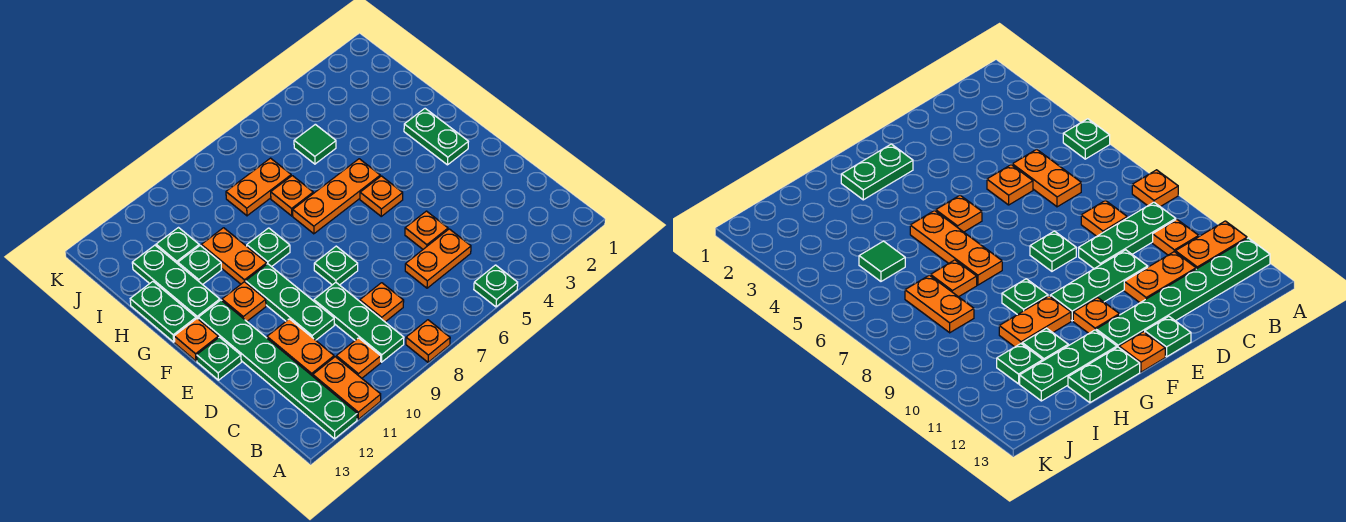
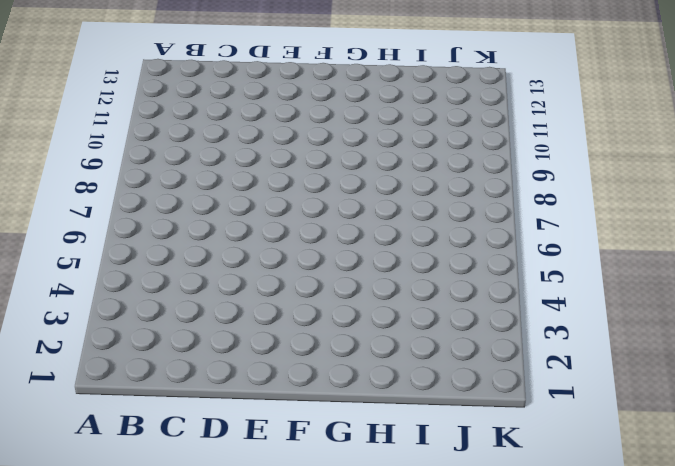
none -> green 1x1 plate [474,265,518,307]
none -> orange 1x1 plate [406,320,450,362]
none -> orange 1x2 plate [313,357,381,419]

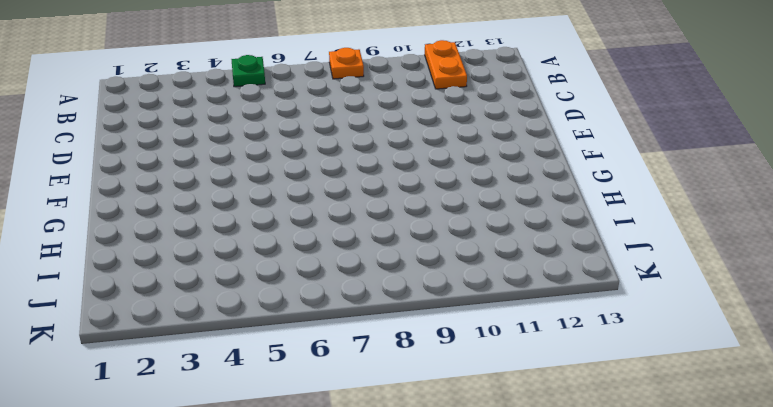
none -> green 1x6 plate [198,300,357,439]
none -> green 1x3 plate [314,283,404,362]
none -> orange 1x1 plate [336,338,381,378]

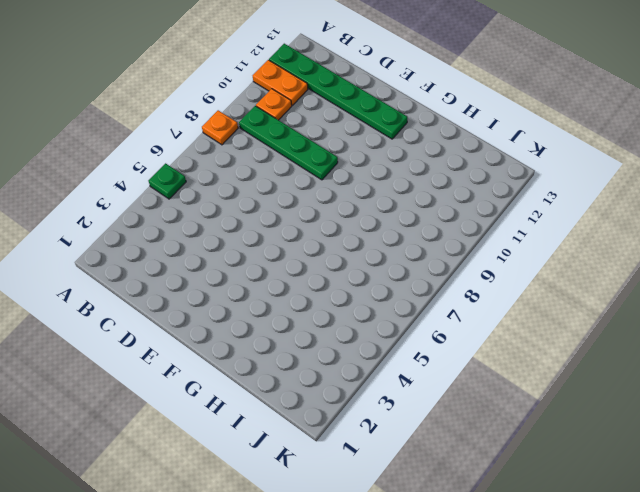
green 1x4 plate [239,106,338,180] -> green 1x3 plate [314,283,404,362]
none -> orange 1x2 plate [405,229,471,288]
none -> orange 1x1 plate [360,283,404,322]
none -> orange 1x2 plate [267,319,334,376]

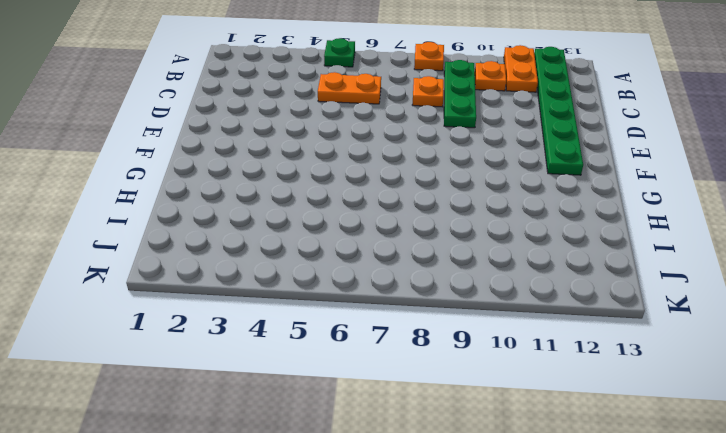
none -> orange 1x2 plate [267,319,334,376]
none -> orange 1x1 plate [405,211,448,249]
none -> green 1x3 plate [246,264,334,340]

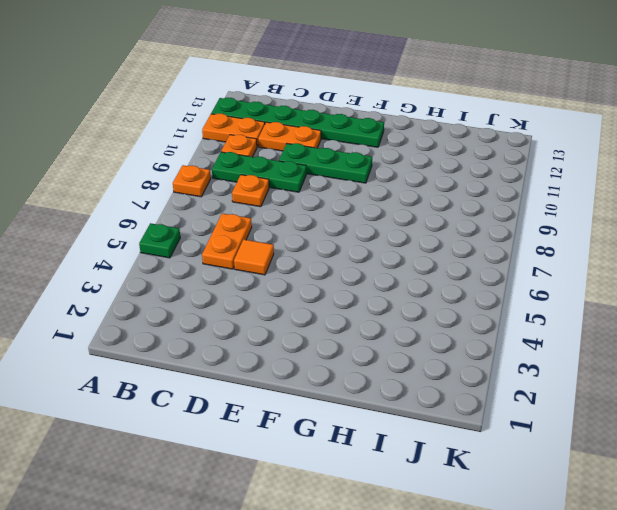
orange 1x1 tile [234,239,274,275] -> orange 1x1 plate [405,211,448,249]
none -> green 1x1 plate [314,246,358,285]
none -> green 1x1 plate [197,337,241,380]
none -> green 1x2 plate [404,109,468,165]

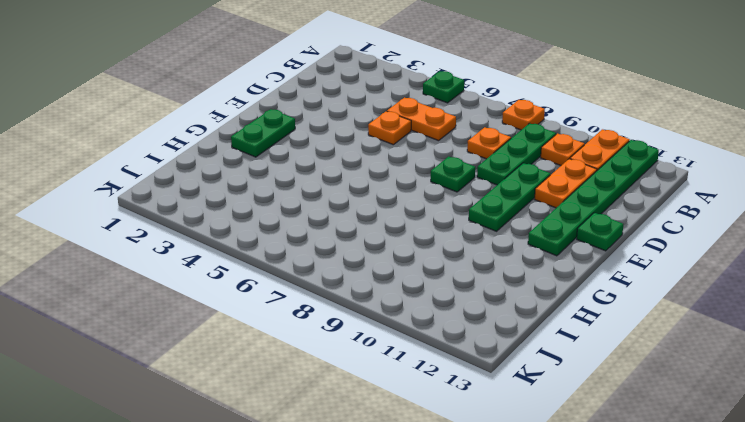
none -> orange 1x1 plate [360,176,403,216]
none -> orange 1x1 plate [222,282,266,321]
none -> orange 1x1 plate [174,319,218,361]

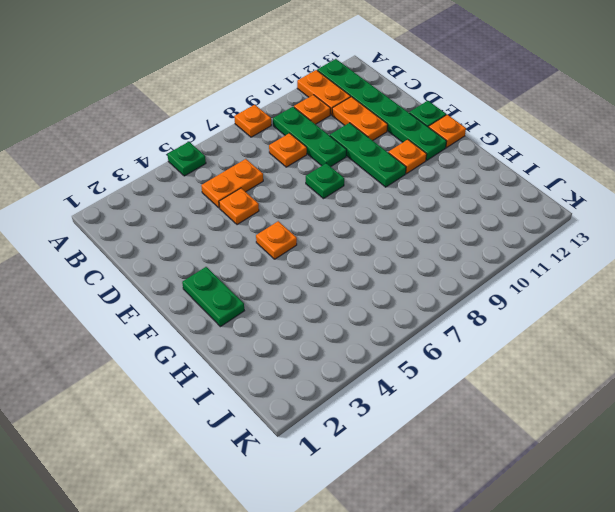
none -> orange 1x3 plate [293,159,380,234]
none -> green 1x1 plate [247,228,290,267]
none -> orange 1x2 plate [201,228,267,284]

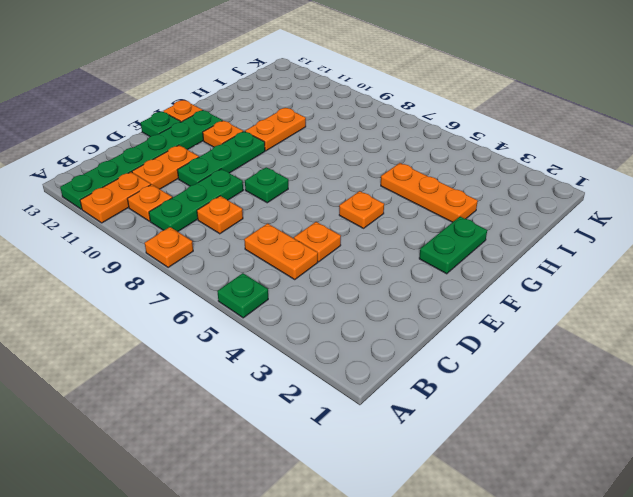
orange 1x3 plate [381,163,478,222] -> orange 1x3 plate moved to [293,159,380,234]
none -> green 1x1 plate [247,228,290,267]
none -> green 1x3 plate [132,245,220,319]
none -> green 1x2 plate [130,282,196,342]

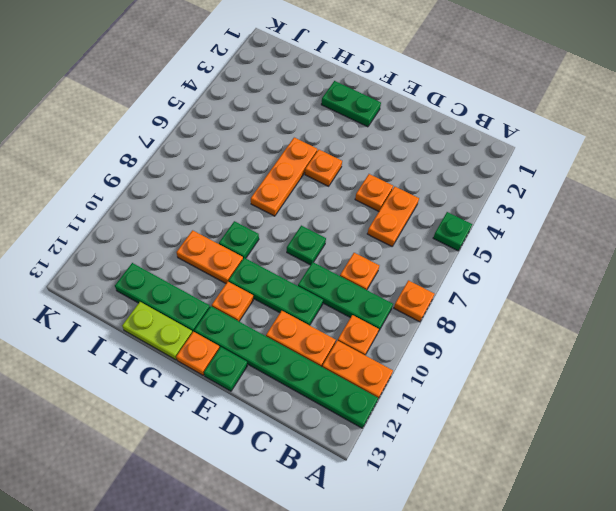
lime 1x2 plate [122,302,192,360] -> green 1x2 plate [130,282,196,342]
none -> orange 1x1 plate [271,176,313,216]
none -> green 1x1 plate [178,245,222,285]
none -> green 1x1 tile [294,124,336,164]

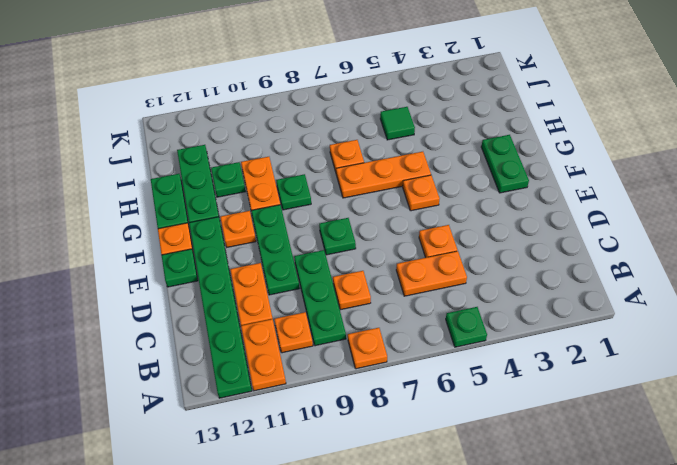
none -> orange 1x2 plate [226,158,291,216]
none -> green 1x1 plate [156,228,199,264]

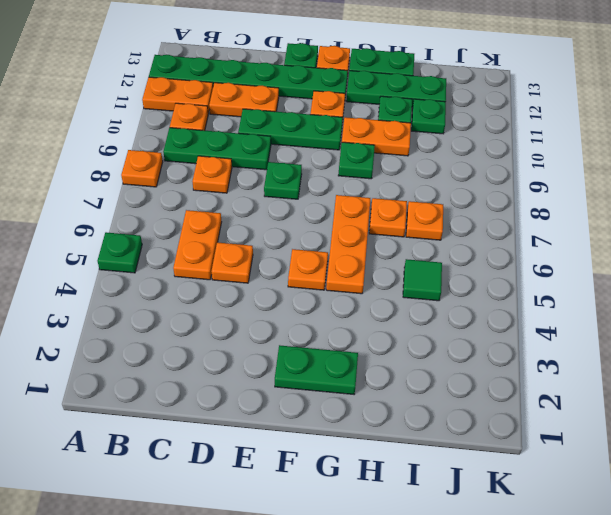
orange 1x1 plate [406,201,443,240] -> orange 1x2 plate [226,158,291,216]

